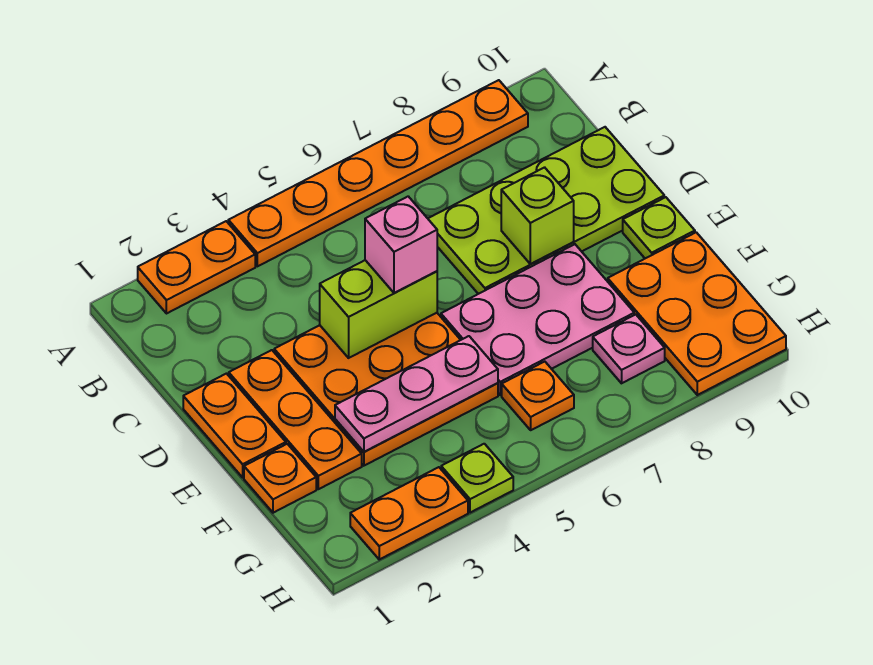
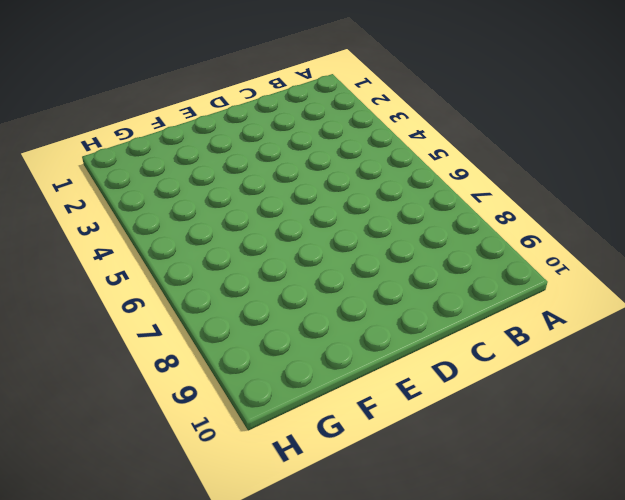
none -> orange 1x2 plate [138,221,255,314]
none -> orange 1x6 plate [228,80,528,266]
none -> lime 2x4 plate [428,127,664,294]

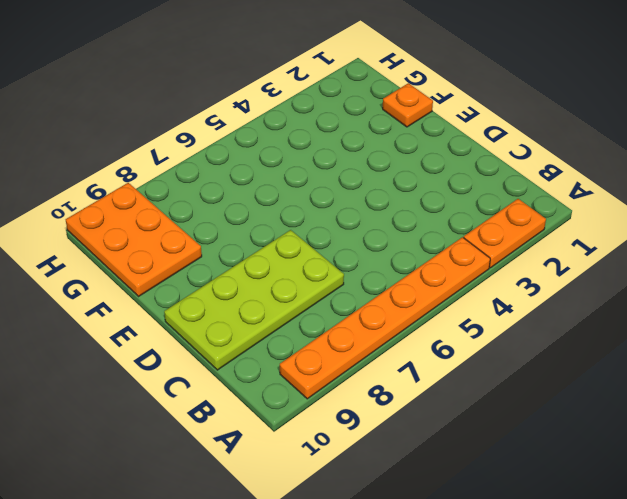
none -> orange 1x2 plate [183,374,286,477]
none -> orange 1x3 plate [229,350,362,489]
none -> orange 3x3 plate [274,313,498,466]

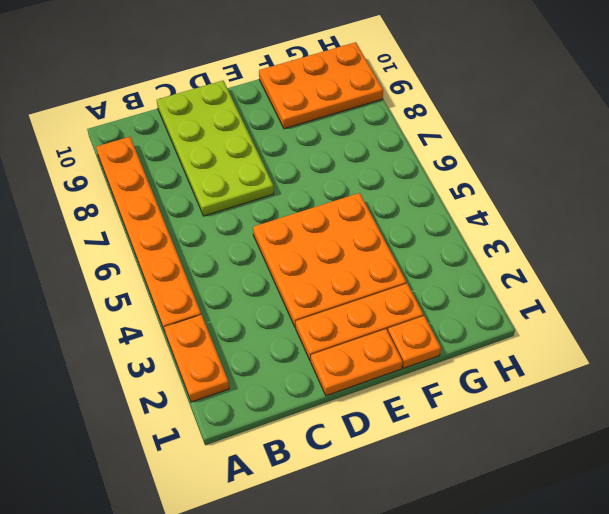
none -> pink 2x3 plate [441,244,634,395]
none -> lime 1x1 plate [623,197,695,258]
none -> orange 1x1 plate [502,362,574,430]

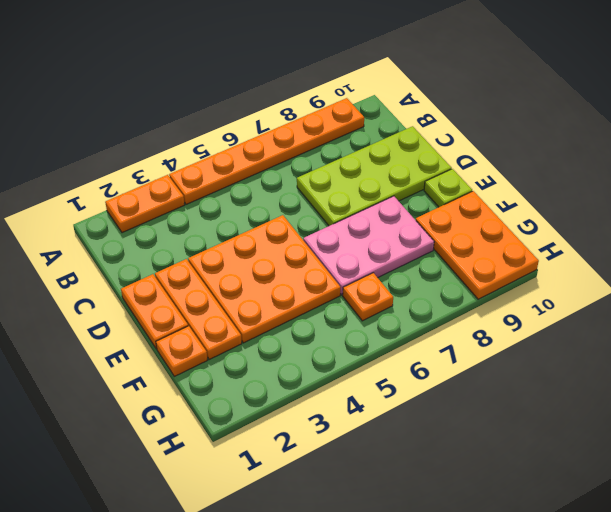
none -> pink 1x1 plate [593,315,665,383]
none -> orange 1x2 plate [350,467,468,559]
none -> lime 1x1 plate [441,444,513,513]

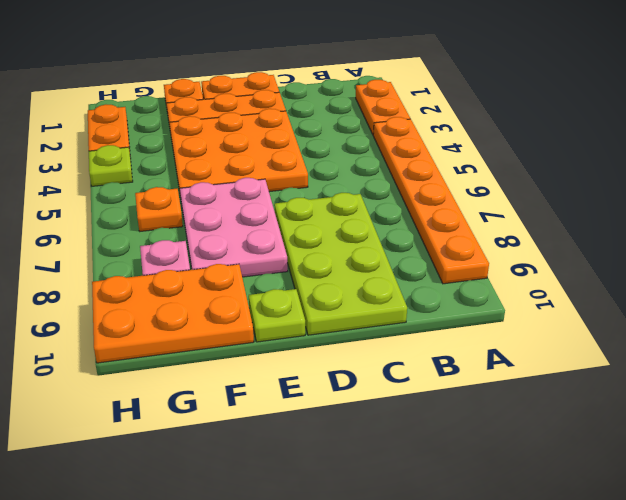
none -> lime 1x2 brick [320,260,437,358]
none -> lime 1x1 brick [501,167,574,264]
none -> pink 1x3 plate [335,336,498,452]

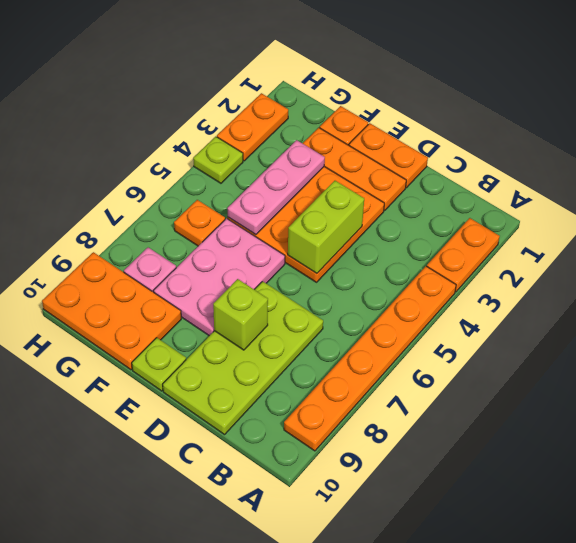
none -> pink 1x1 brick [365,196,437,293]

